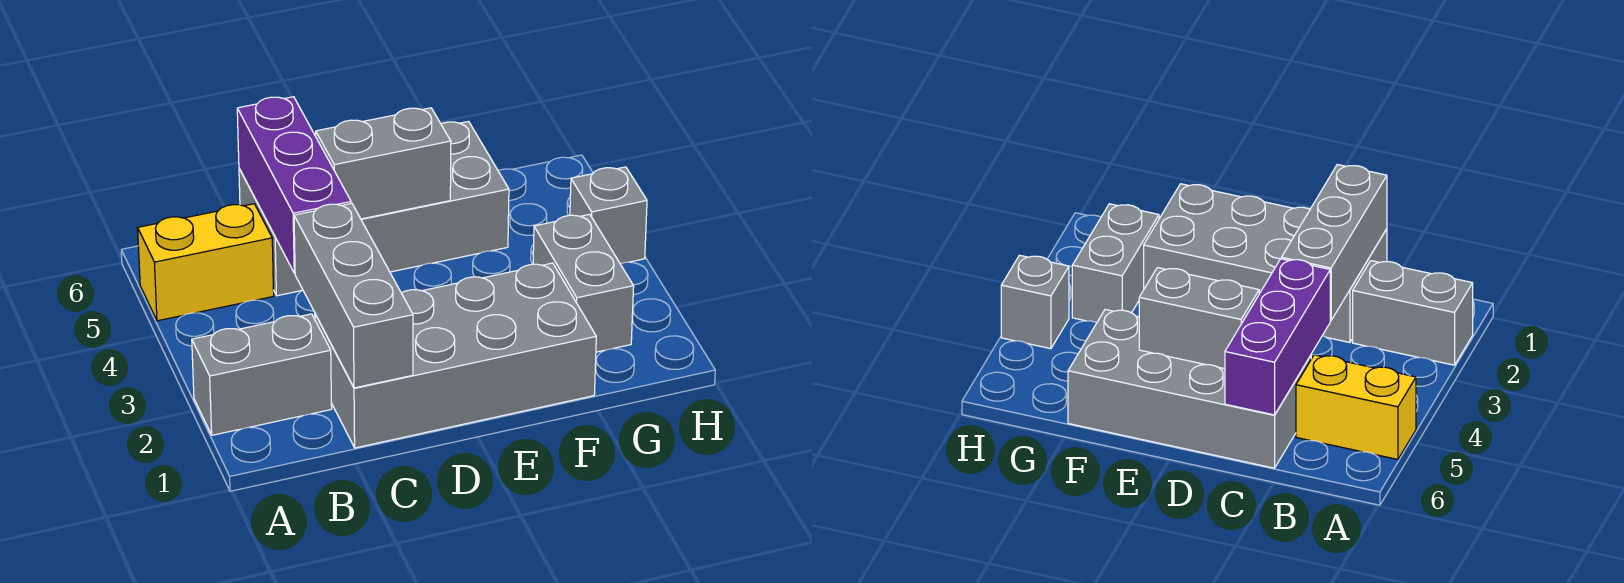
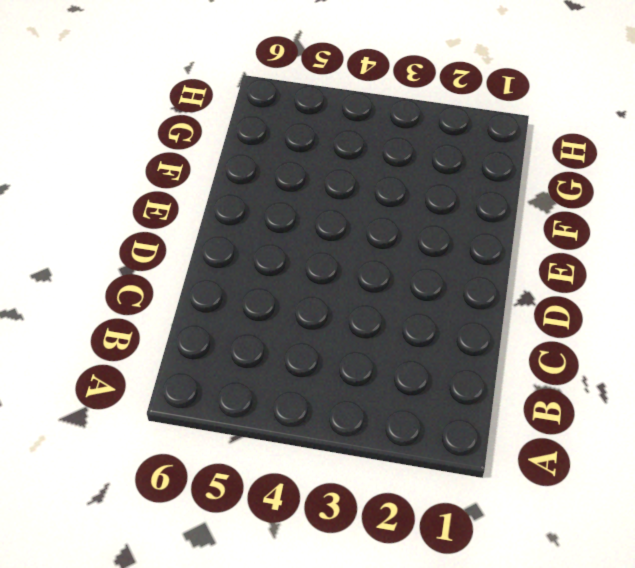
none -> grey 1x2 brick [192,314,332,435]
none -> yellow 1x2 brick [138,204,274,321]

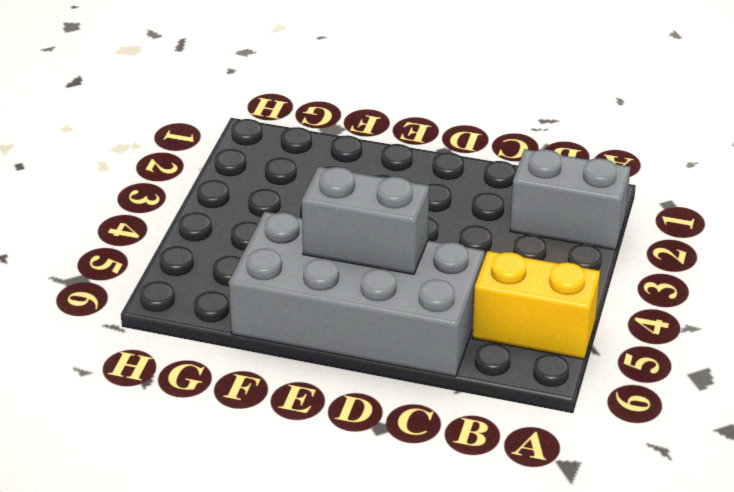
none -> grey 2x4 brick [315,263,596,448]
none -> grey 1x2 brick [533,214,634,352]

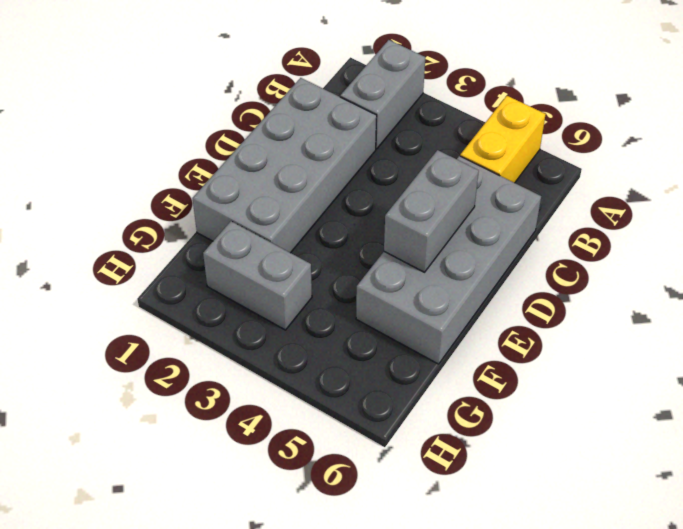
none -> grey 1x1 brick [570,167,647,264]
none -> grey 1x3 brick [294,203,413,388]

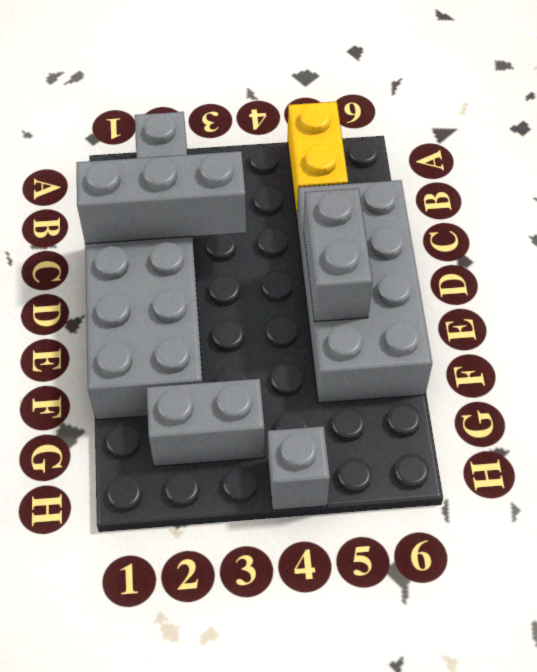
none -> purple 1x3 brick [237,97,351,273]

